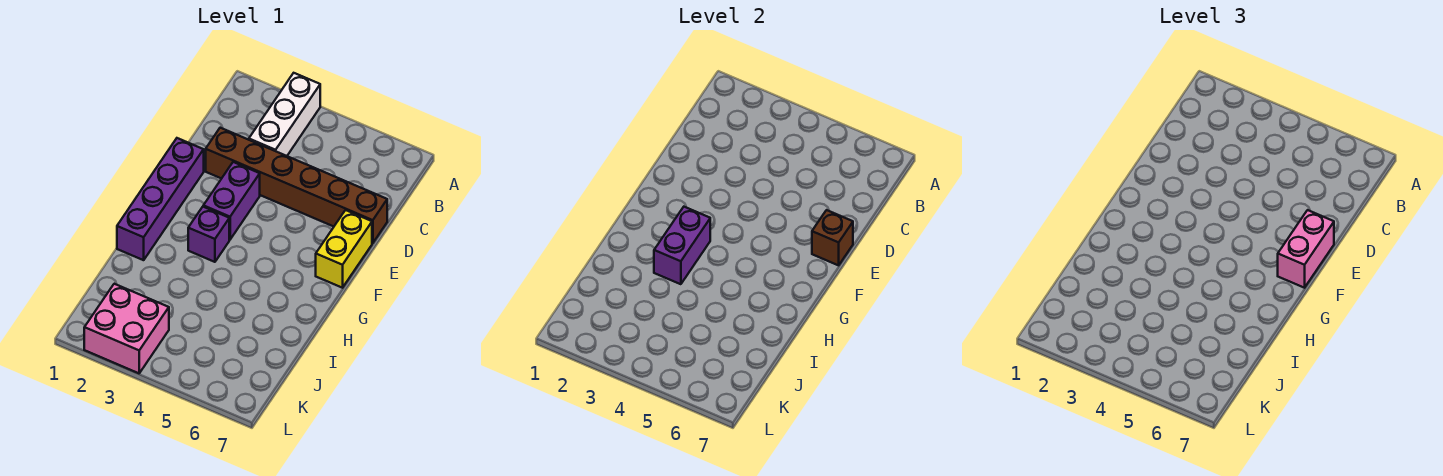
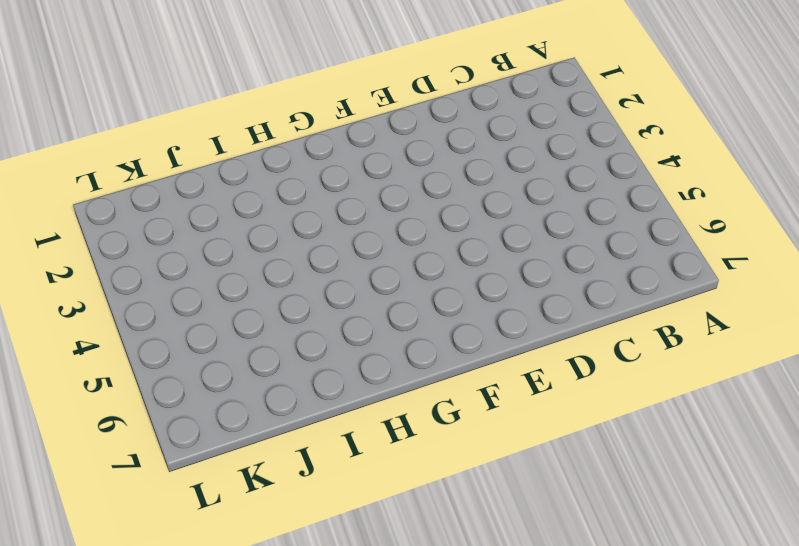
none -> white 1x3 brick [249,73,320,156]
none -> brown 1x6 brick [206,128,387,243]

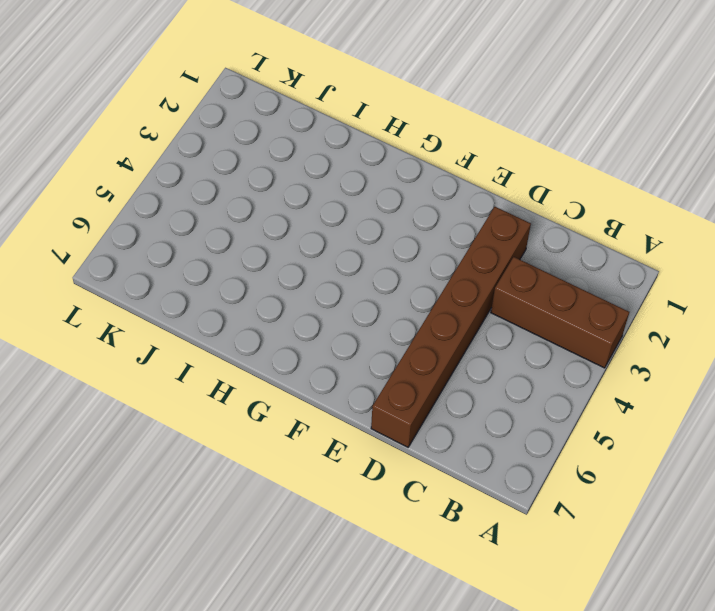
brown 1x3 brick [491,257,629,368] -> white 1x3 brick [249,73,320,156]
none -> purple 1x4 brick [117,138,204,260]
none -> purple 1x2 brick [203,162,260,240]

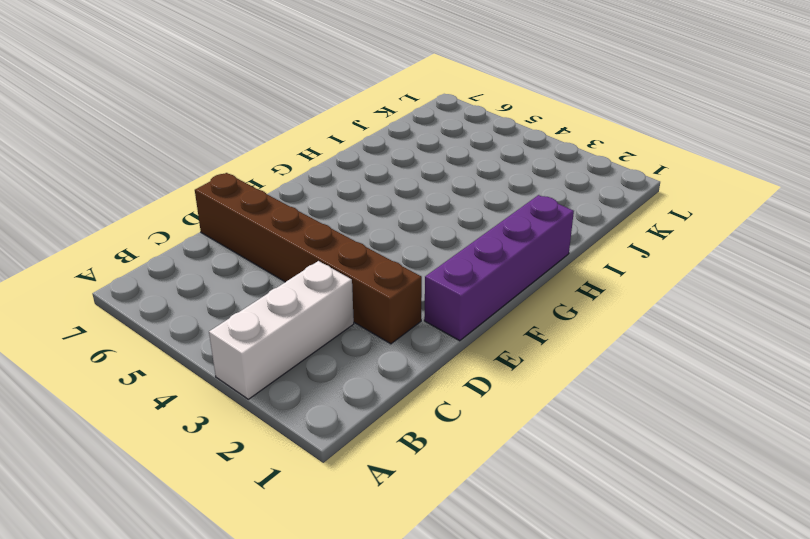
none -> purple 1x2 brick [203,162,260,240]
none -> yellow 1x2 brick [316,210,372,288]

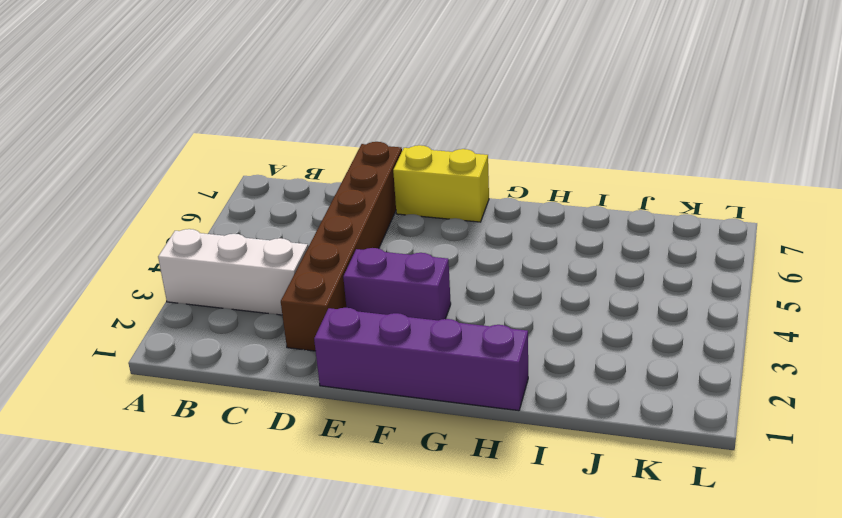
none -> purple 1x1 brick [188,207,229,262]
none -> pink 2x2 brick [84,284,169,373]

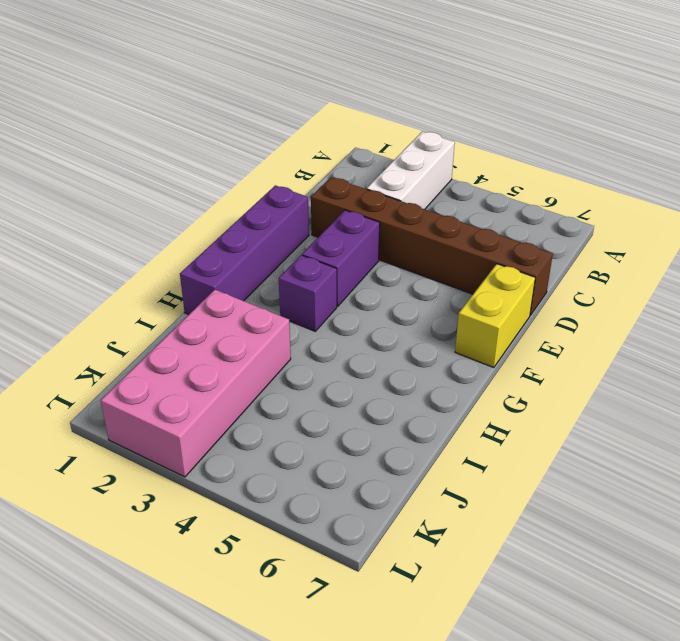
pink 2x4 brick [101,290,291,477] -> pink 2x2 brick [84,284,169,373]
none -> brown 1x1 brick [812,210,853,265]
none -> purple 1x2 brick [654,207,710,284]

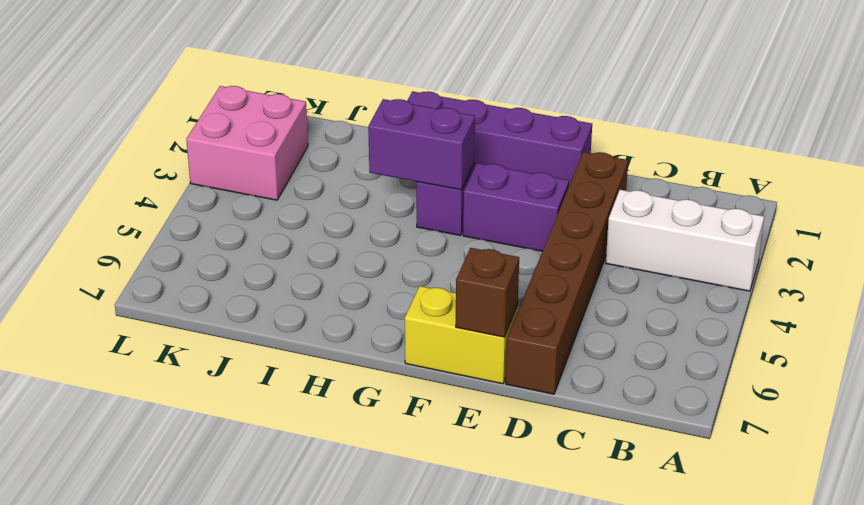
none -> pink 1x2 brick [1278,210,1334,288]

